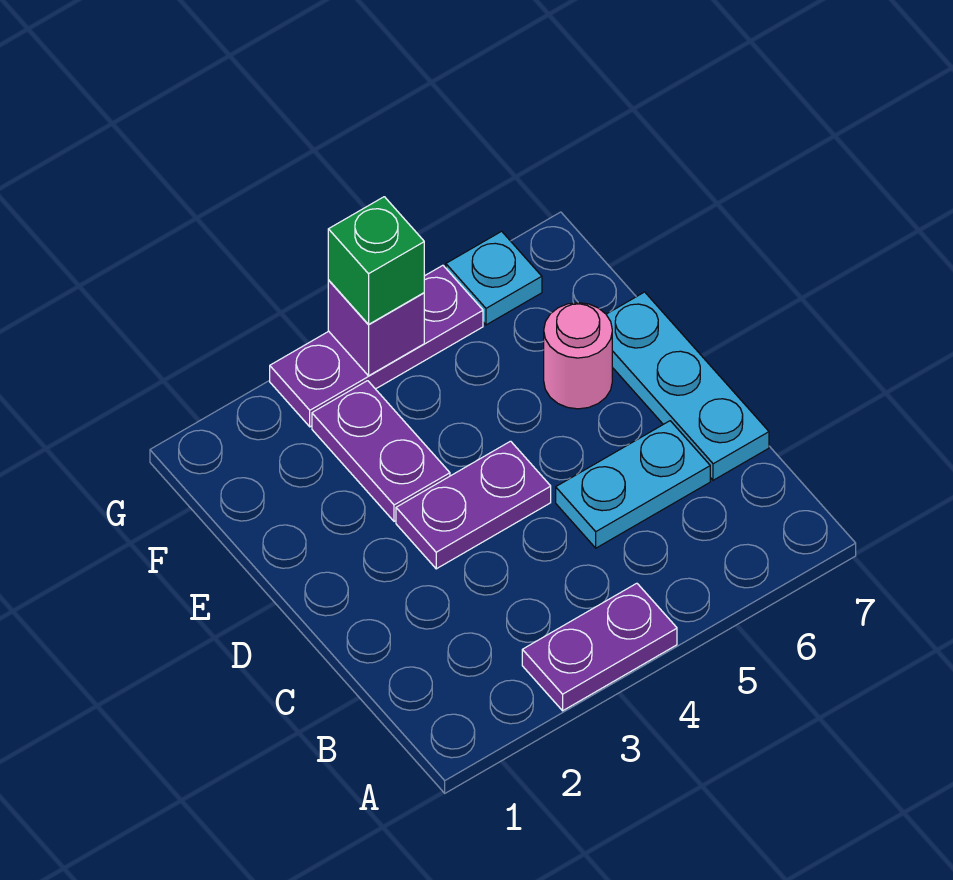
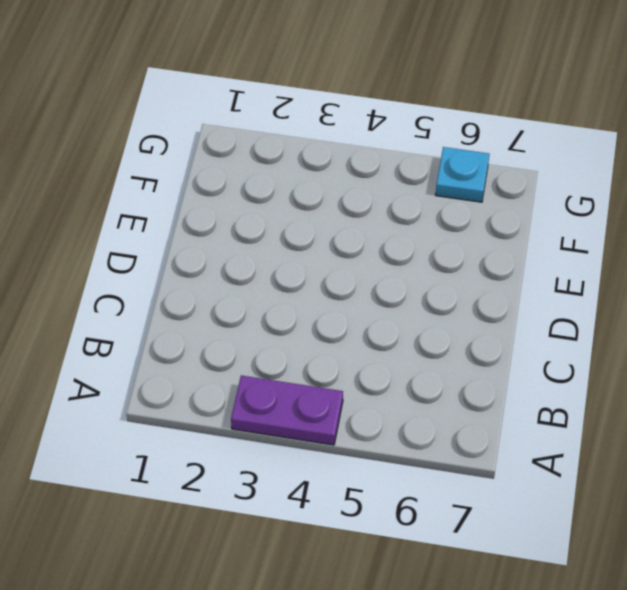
none -> cyan 1x2 plate [556,421,710,548]
none -> cyan 1x3 plate [606,292,769,480]

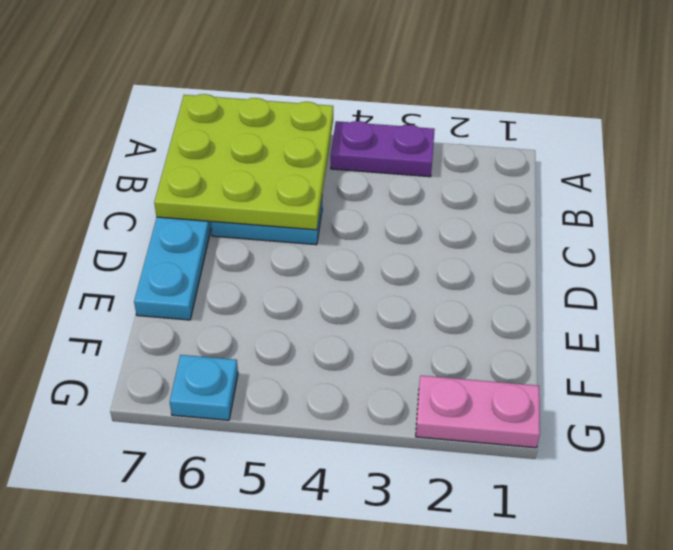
lime 3x3 plate [154,94,333,230] -> none
pink 1x2 plate [416,376,540,448] -> none
none -> purple 1x2 plate [396,441,551,569]
none -> purple 1x2 plate [312,381,450,521]

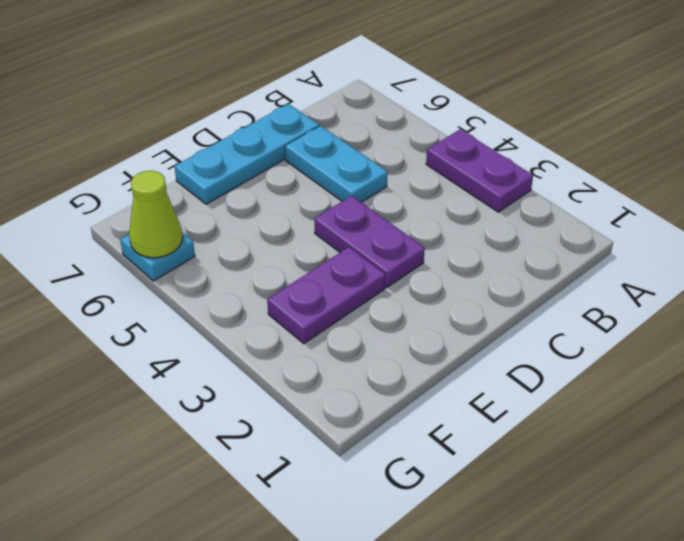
lime 1x1 cone [129,171,183,258] -> none
none -> pink 1x1 round brick [544,303,612,409]
none -> purple 1x3 plate [270,265,483,427]

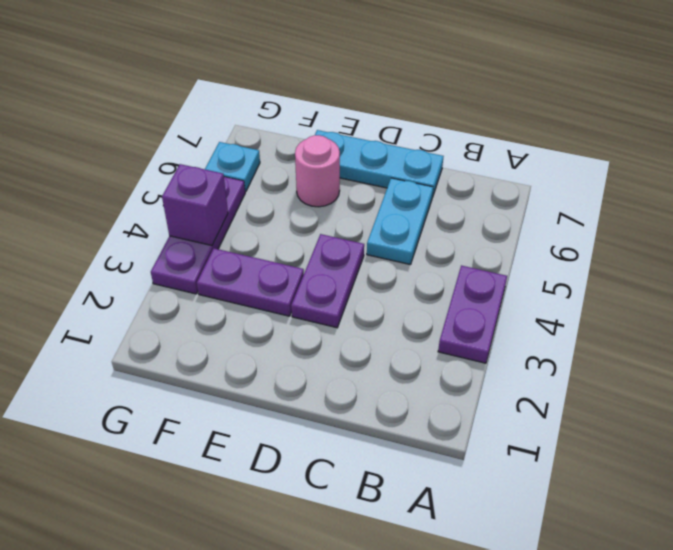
none -> green 1x1 brick [328,197,424,325]

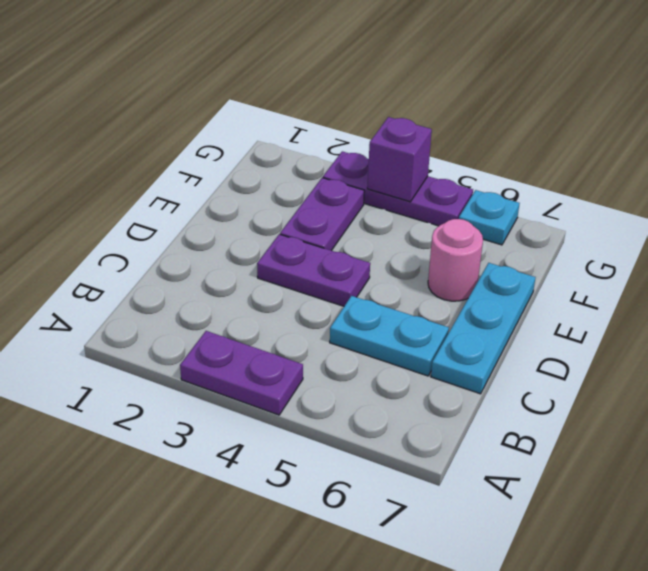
none -> green 1x1 brick [328,197,424,325]

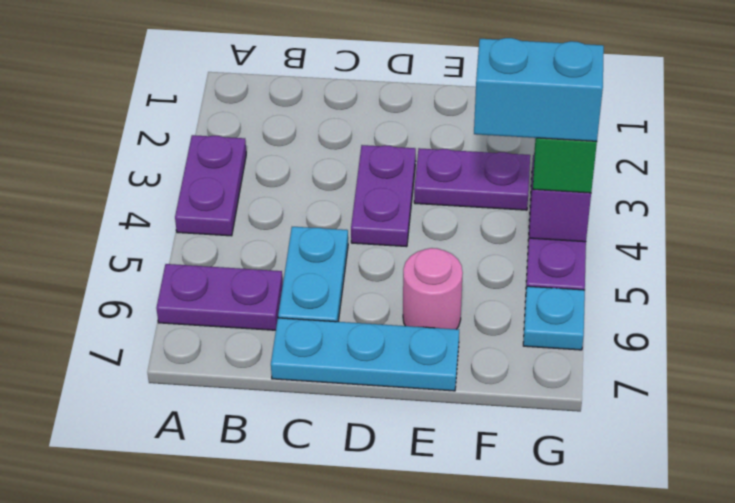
purple 1x2 plate [156,264,283,330] -> none
cyan 1x2 brick [474,38,604,141] -> none

